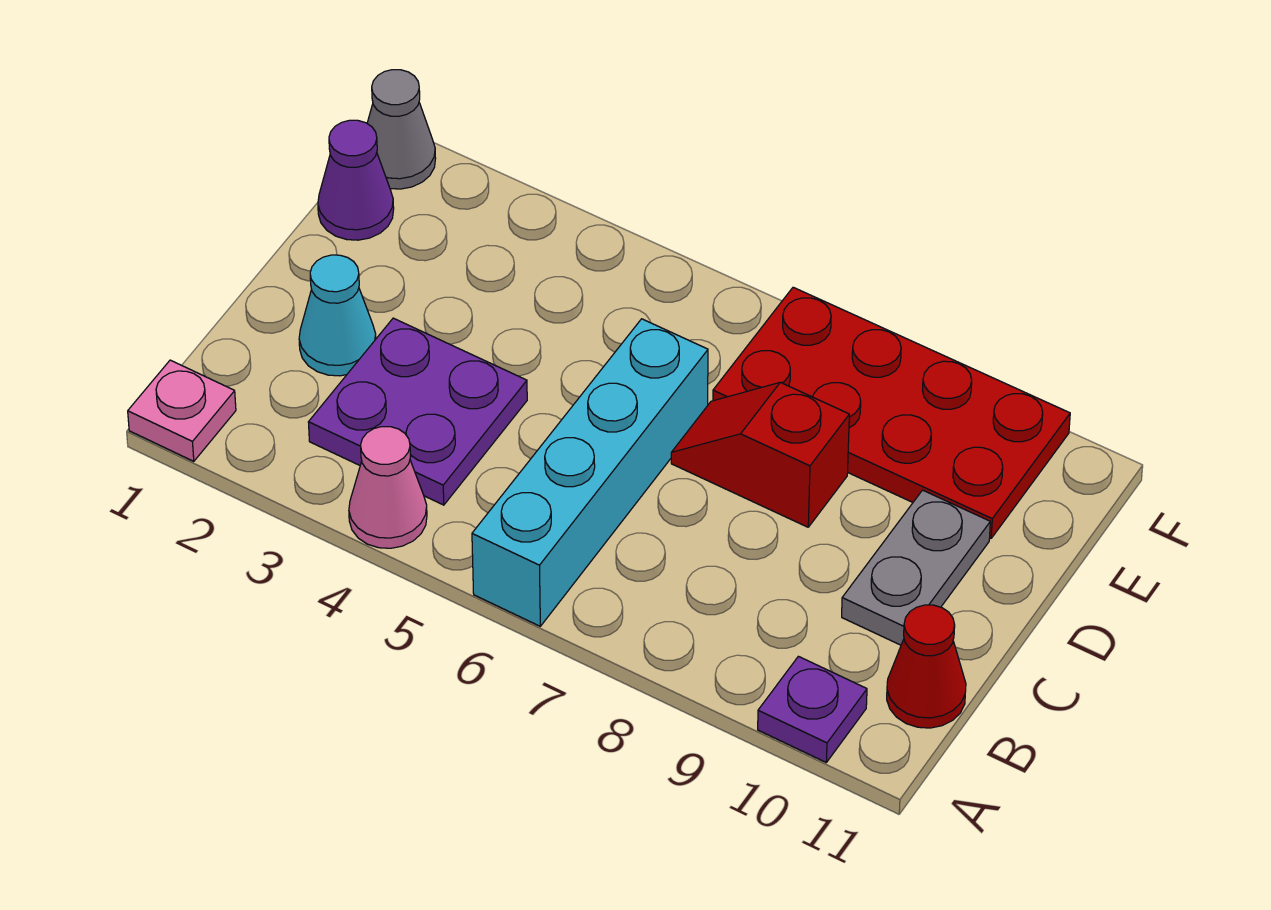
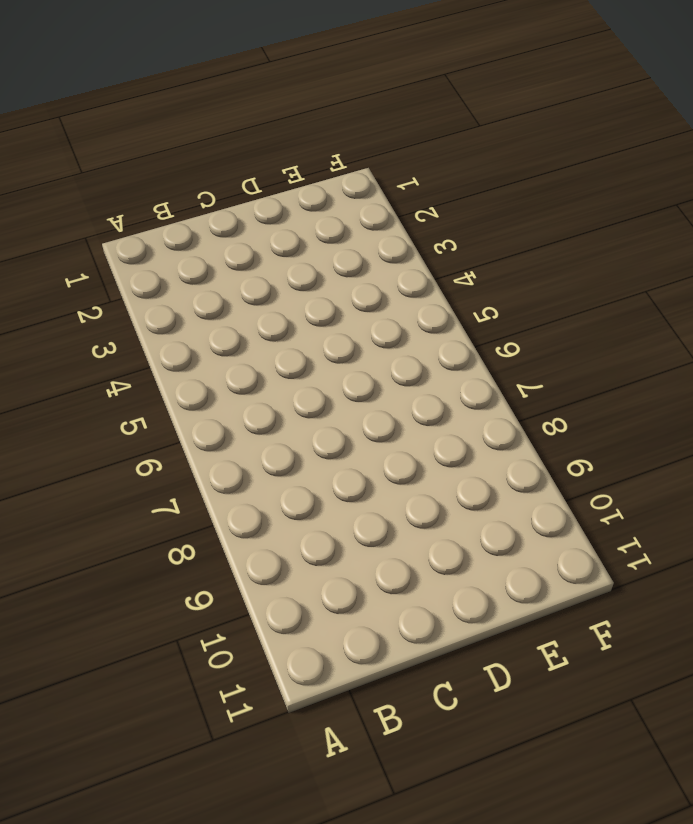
none -> pink 1x1 plate [128,360,236,461]
none -> pink 1x1 cone [349,427,427,548]
none -> cyan 1x4 brick [472,319,708,626]

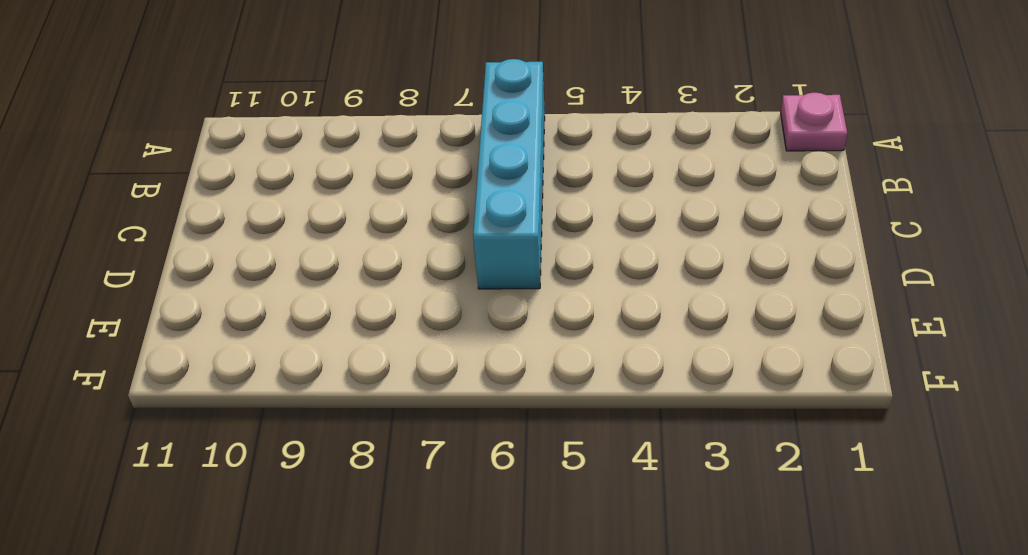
none -> pink 1x1 cone [349,427,427,548]
none -> purple 1x1 plate [758,656,867,762]
none -> purple 2x2 plate [308,318,527,505]

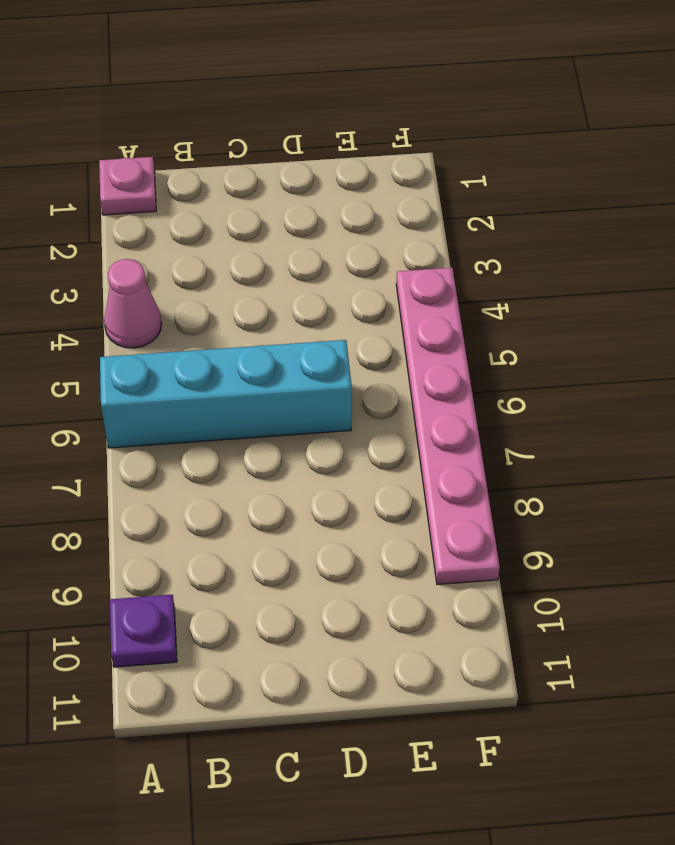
pink 1x6 plate [396,268,500,585] -> red 2x4 plate [713,287,1070,538]
none -> purple 2x2 plate [308,318,527,505]
none -> red 1x1 cone [887,605,966,728]
none -> cyan 1x1 cone [299,255,376,376]

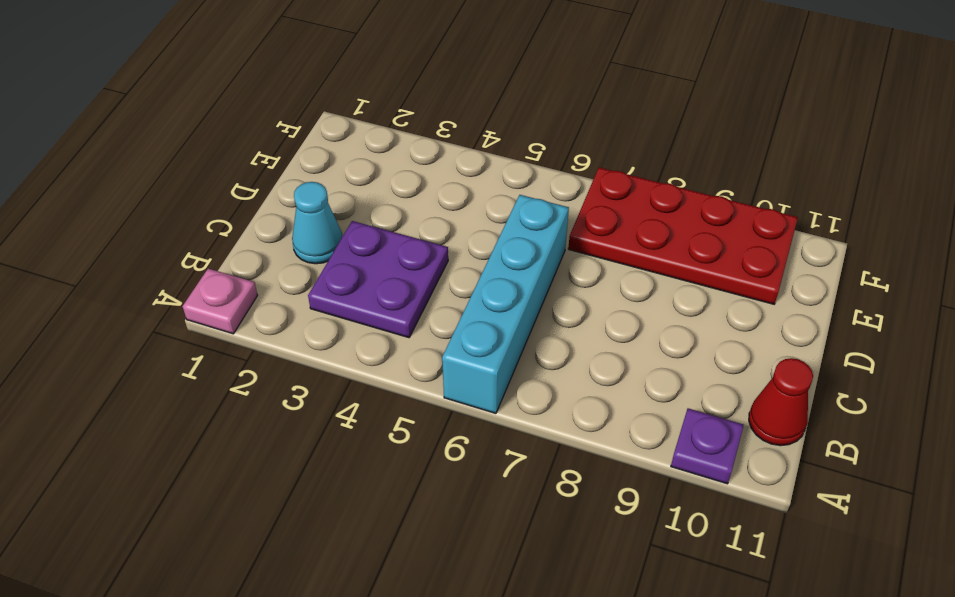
none -> pink 1x1 cone [349,427,427,548]
none -> grey 1x2 plate [842,490,990,645]
none -> red 1x2 slope [671,382,849,527]

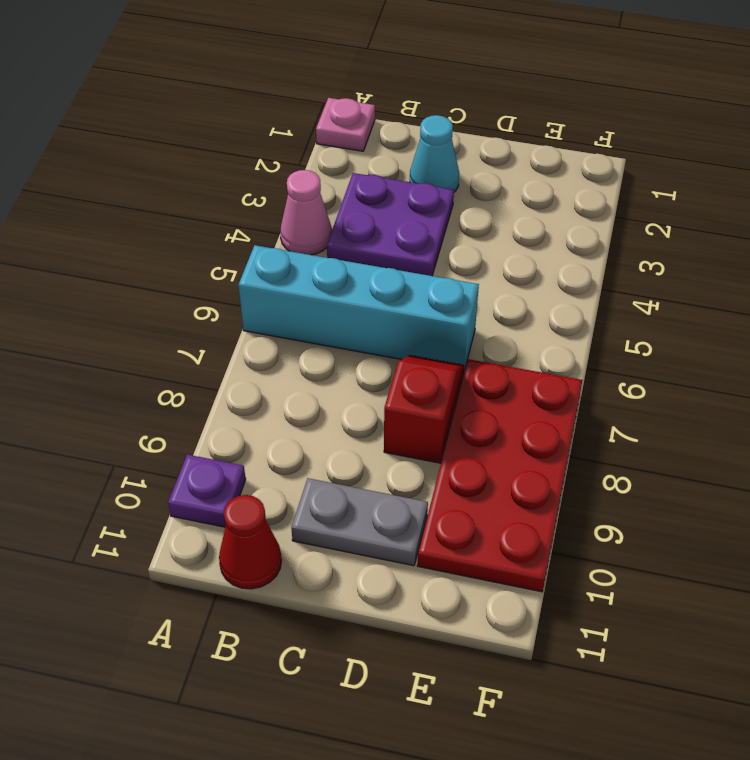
none -> purple 1x1 cone [318,120,394,240]
none -> grey 1x1 cone [367,70,436,189]

